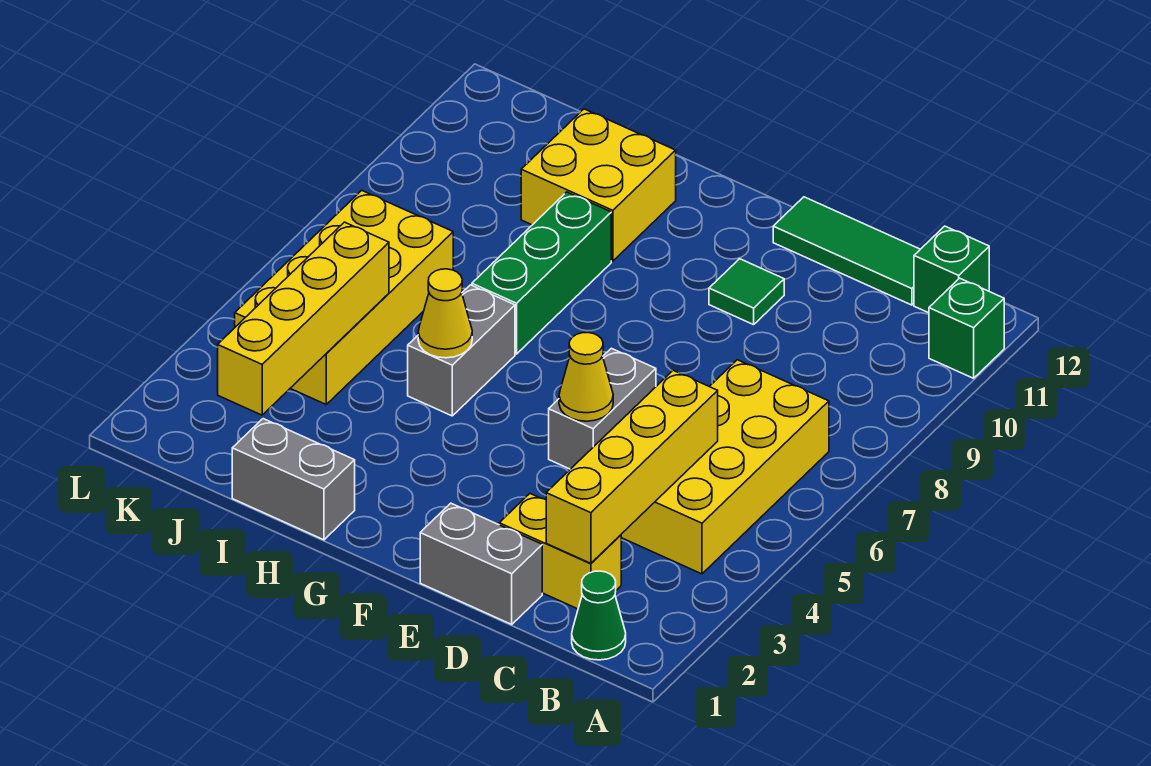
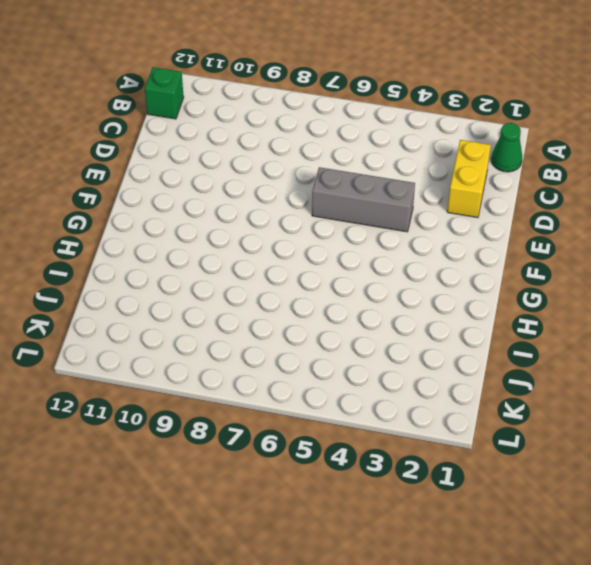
grey 1x3 brick [312,167,415,232] -> grey 1x2 brick [549,348,656,469]
none -> green 1x1 brick [929,278,1004,378]
none -> yellow 2x4 brick [621,360,829,574]
none -> green 1x3 tile [773,197,920,305]

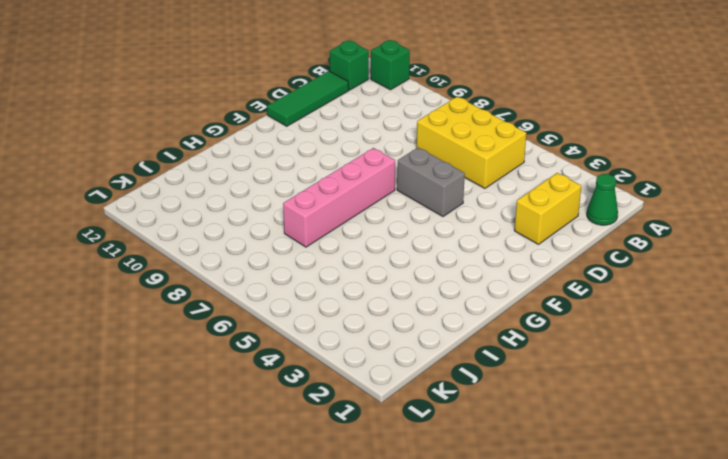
yellow 2x3 brick [417,97,526,188] -> yellow 2x4 brick [621,360,829,574]
pink 1x4 brick [283,148,395,247] -> green 1x3 brick [472,192,611,354]
none -> grey 1x2 brick [420,503,542,624]
none -> green 1x1 tile [709,259,784,325]
none -> grey 1x2 brick [232,419,355,540]

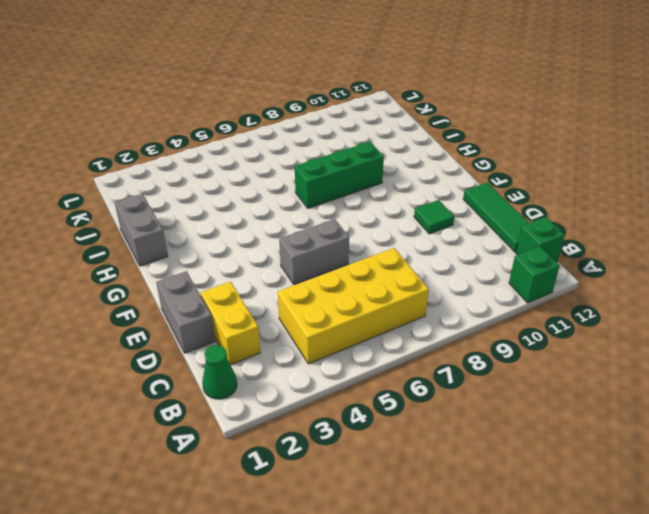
none -> grey 1x2 brick [408,285,515,416]
none -> yellow 2x2 brick [521,109,676,261]
none -> yellow 2x4 brick [235,190,453,404]

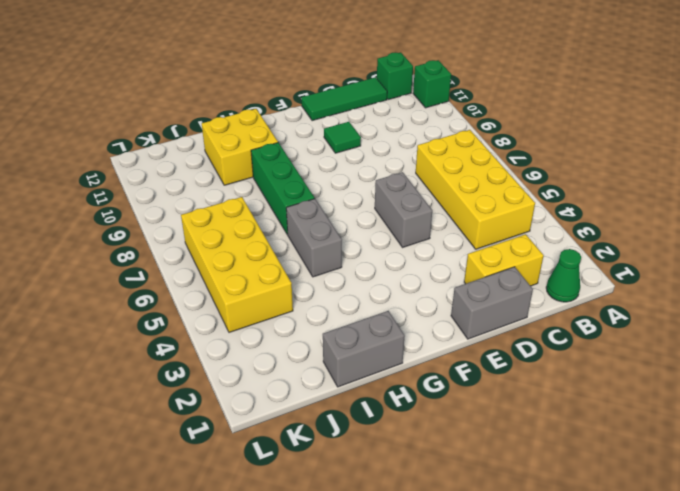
none -> yellow 1x4 brick [546,370,718,563]
none -> yellow 1x1 cone [559,332,613,421]
none -> yellow 1x1 cone [418,269,472,358]

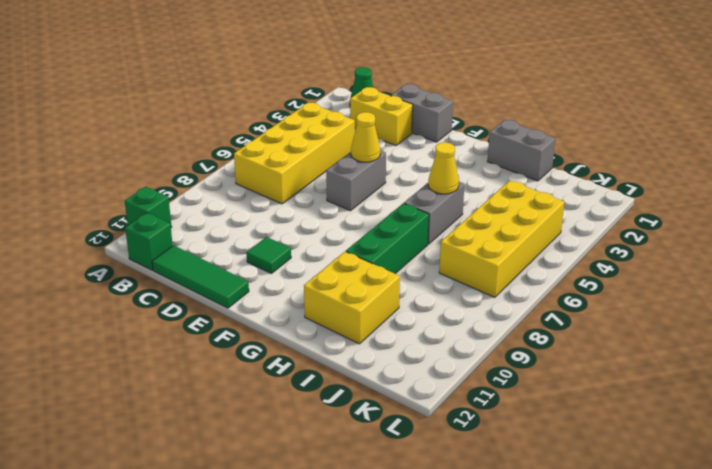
none -> yellow 1x4 brick [546,370,718,563]
none -> yellow 1x4 brick [218,222,389,415]

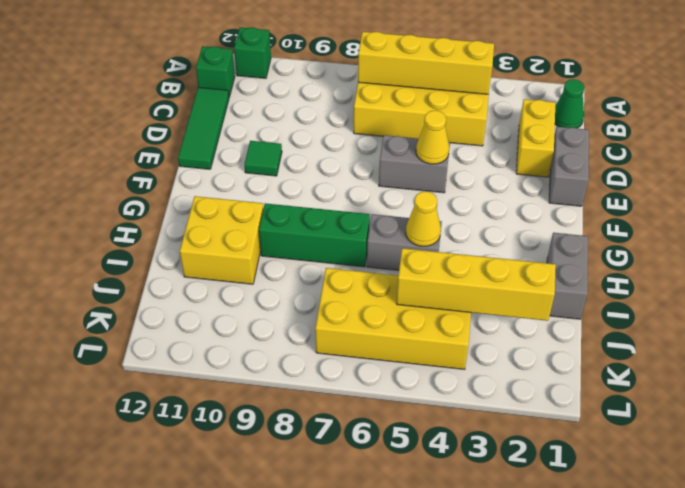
yellow 1x4 brick [358,32,494,94] -> yellow 1x4 brick moved to [546,370,718,563]

